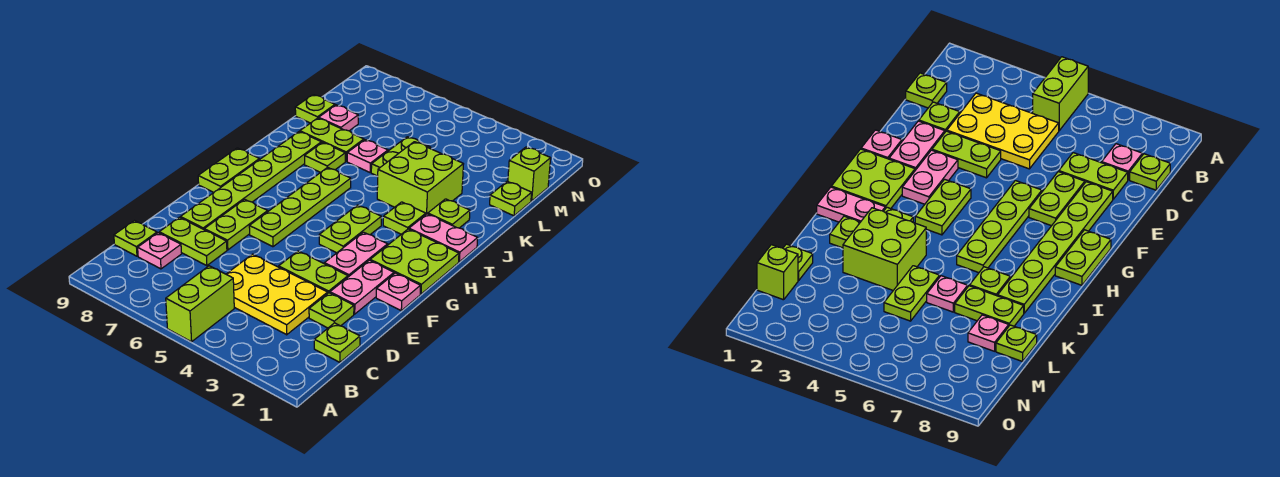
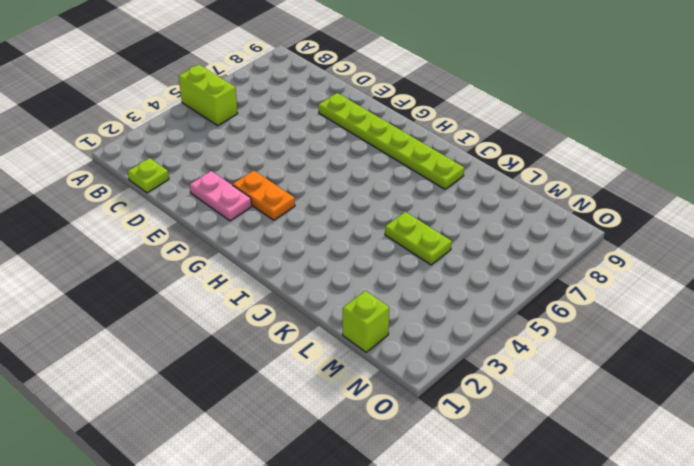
orange 1x2 plate [233,170,295,220] -> pink 1x2 plate [324,232,388,277]
none -> yellow 2x3 plate [226,254,328,335]
none -> pink 1x1 plate [138,233,182,269]
none -> lime 1x1 plate [114,221,157,256]

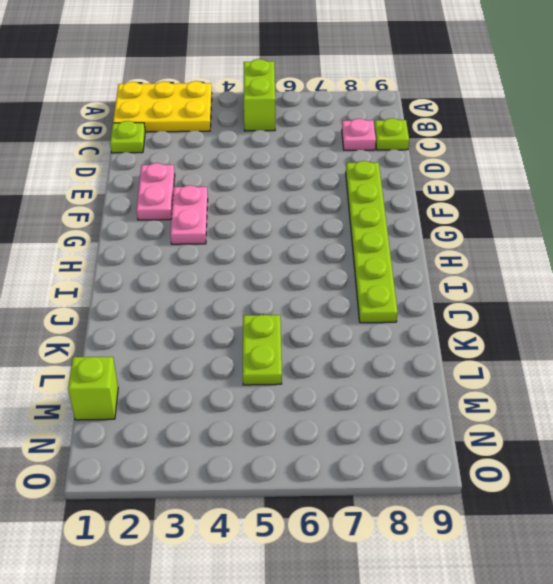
yellow 2x3 plate [113,81,212,132] -> yellow 2x3 plate moved to [226,254,328,335]
none -> lime 1x1 plate [309,293,354,328]
none -> lime 1x2 plate [159,217,227,266]
none -> lime 1x2 plate [279,251,348,293]

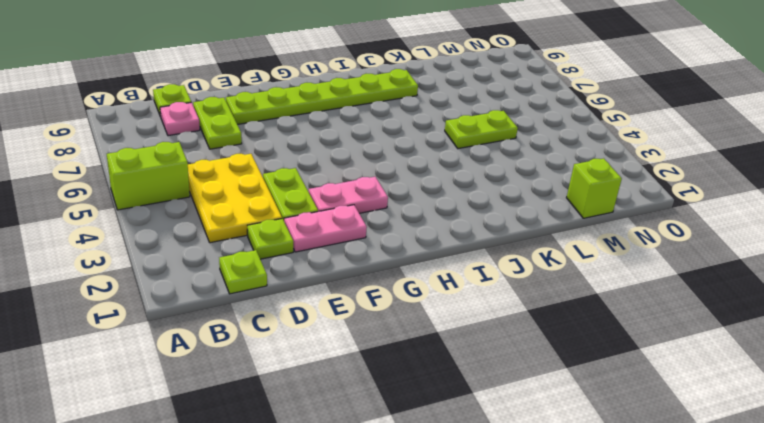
none -> lime 1x2 plate [204,199,268,250]
none -> pink 1x1 plate [376,273,420,311]
none -> lime 1x4 plate [249,167,351,247]

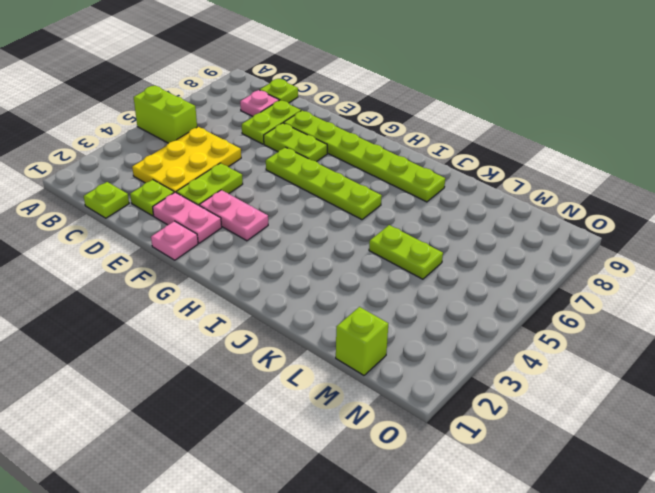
none -> lime 2x2 plate [370,229,459,294]
none -> lime 1x2 plate [319,205,381,253]
none -> lime 1x2 plate [198,148,259,193]

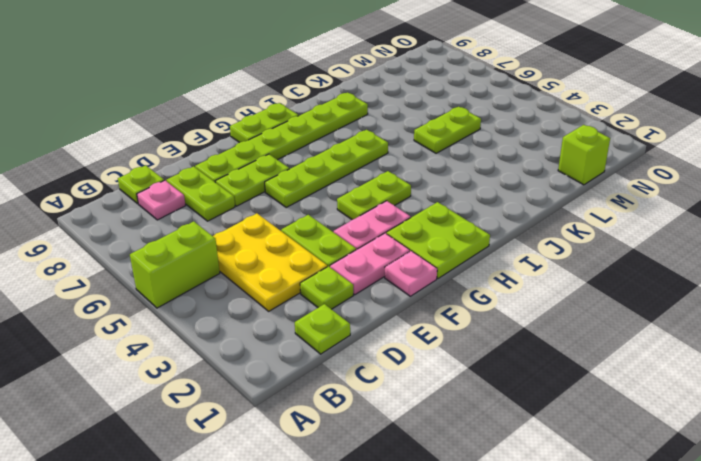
none -> pink 1x2 plate [409,214,478,262]
none -> lime 1x1 plate [383,202,426,234]
none -> lime 1x1 plate [428,199,470,228]

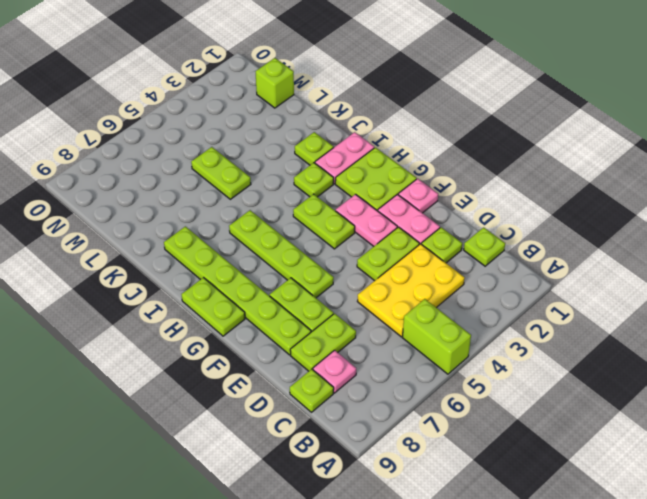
none -> lime 2x2 brick [377,142,463,214]
none -> lime 1x1 plate [305,142,345,173]
none -> pink 1x1 plate [347,140,388,172]

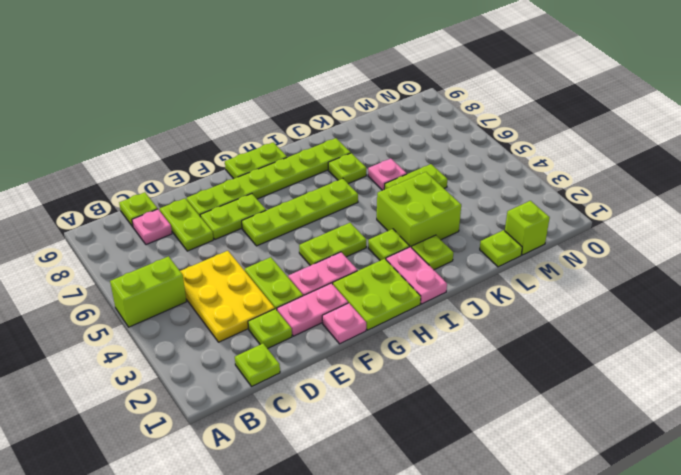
none -> lime 1x2 plate [300,118,364,161]
none -> pink 1x1 plate [319,105,358,131]
none -> lime 1x1 plate [295,95,335,123]

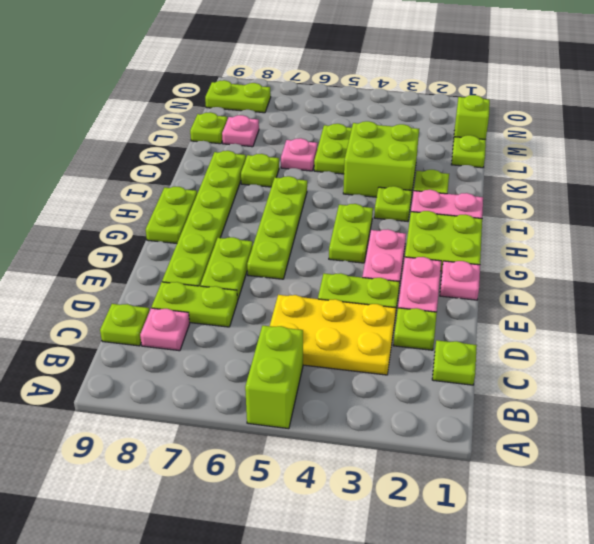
lime 1x2 plate [205,80,271,113] -> lime 1x2 plate moved to [300,118,364,161]

